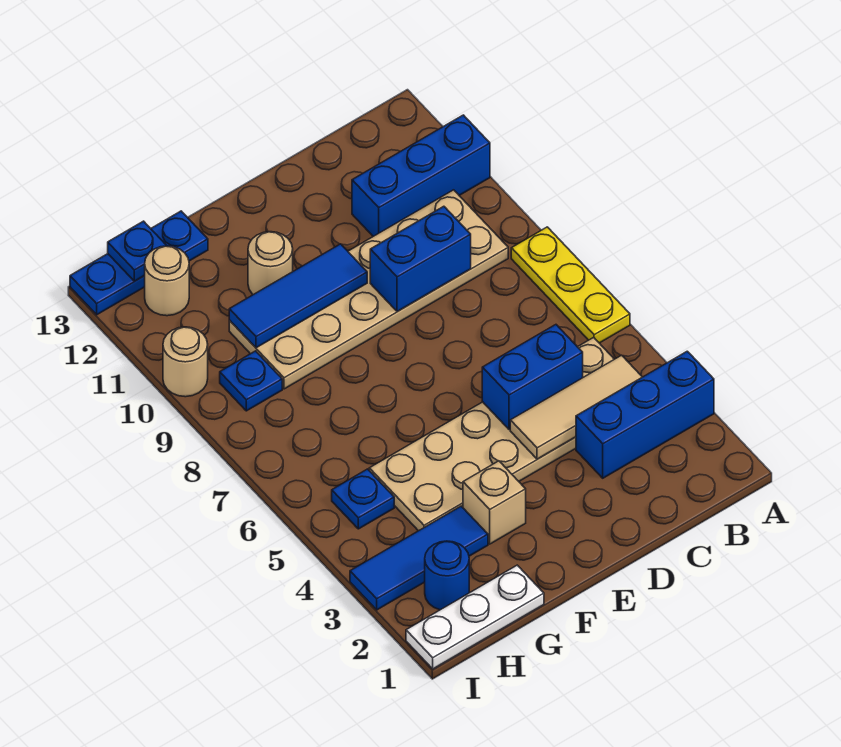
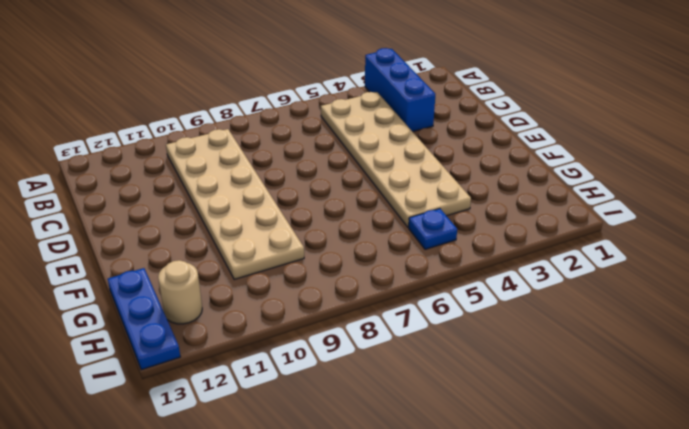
none -> yellow 1x3 plate [511,227,630,343]
none -> blue 1x3 brick [352,115,490,236]
none -> tan 1x1 brick [463,461,526,544]

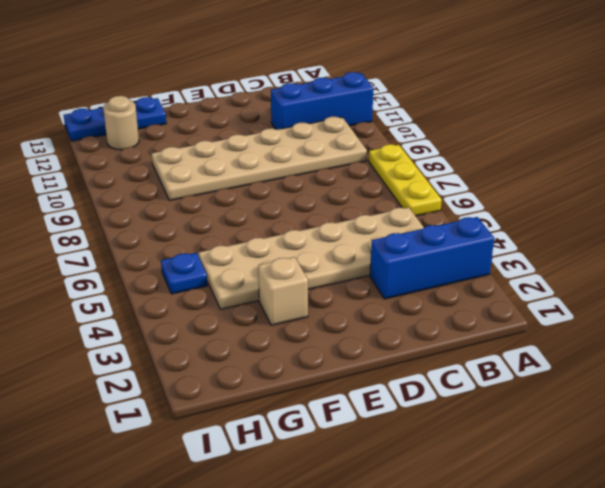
none -> tan 1x1 round brick [248,232,293,295]
none -> white 1x3 plate [406,565,544,669]
none -> blue 1x3 tile [350,506,488,610]

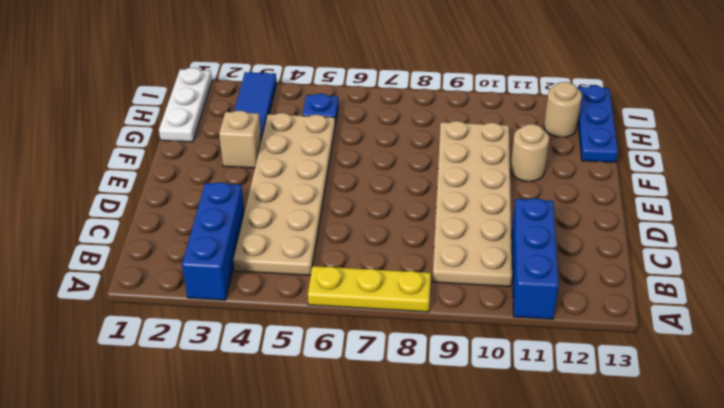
none -> blue 1x1 round brick [425,541,469,610]
none -> blue 1x1 plate [220,351,282,411]
none -> tan 1x1 round brick [163,327,208,397]

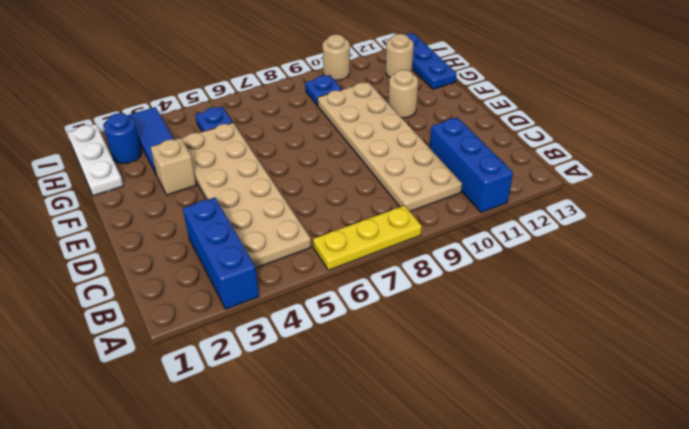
none -> tan 1x3 tile [510,355,642,459]
none -> blue 1x2 brick [482,325,583,430]
none -> blue 1x2 brick [370,206,471,312]

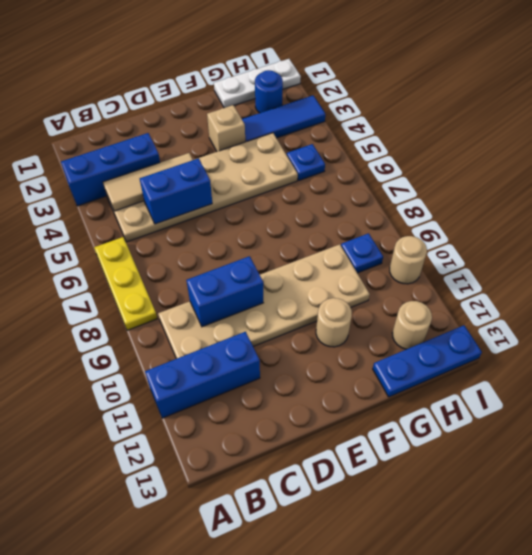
none -> blue 1x3 tile [229,244,367,348]
none -> blue 1x1 plate [108,221,167,281]

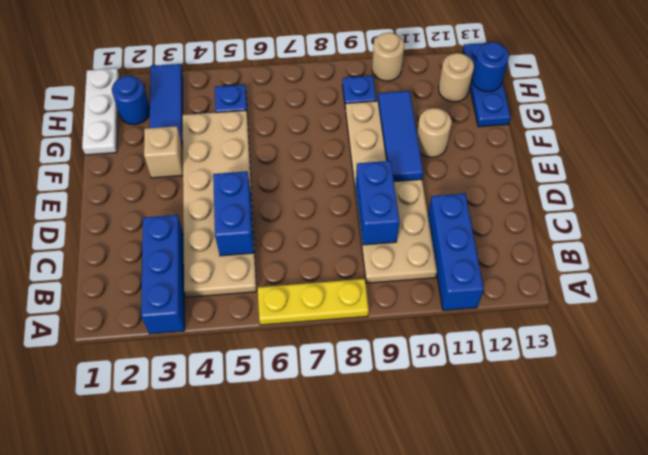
blue 1x1 round brick [472,42,509,92] -> blue 1x1 plate [108,221,167,281]
none -> tan 1x3 tile [510,355,642,459]

